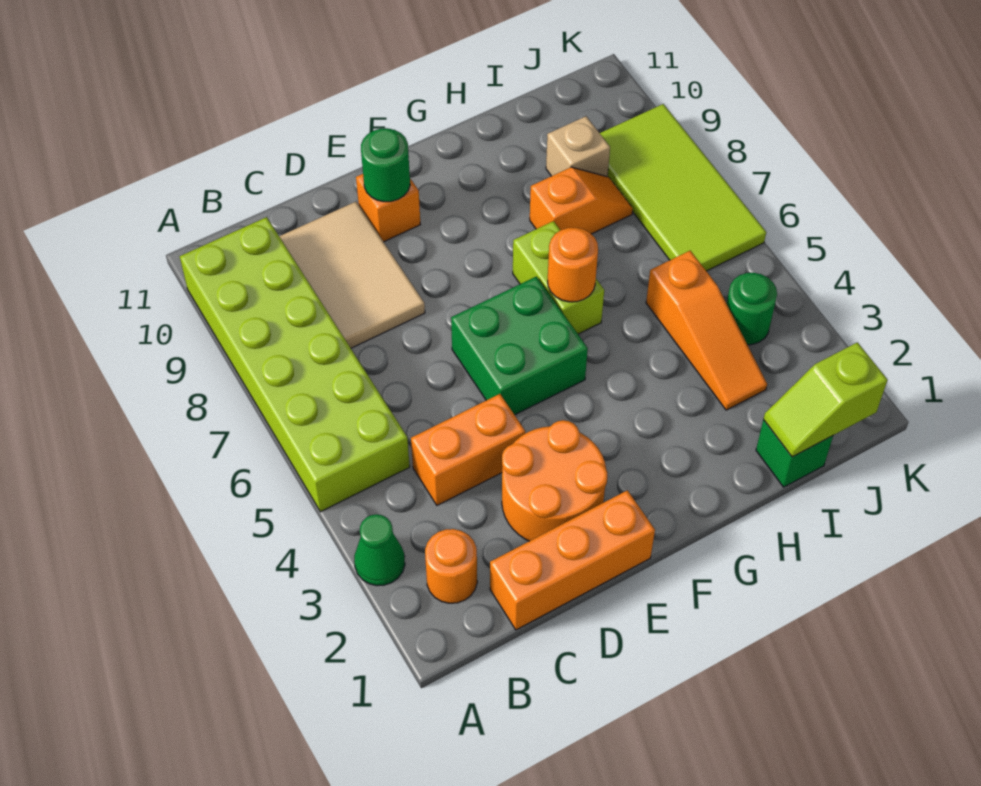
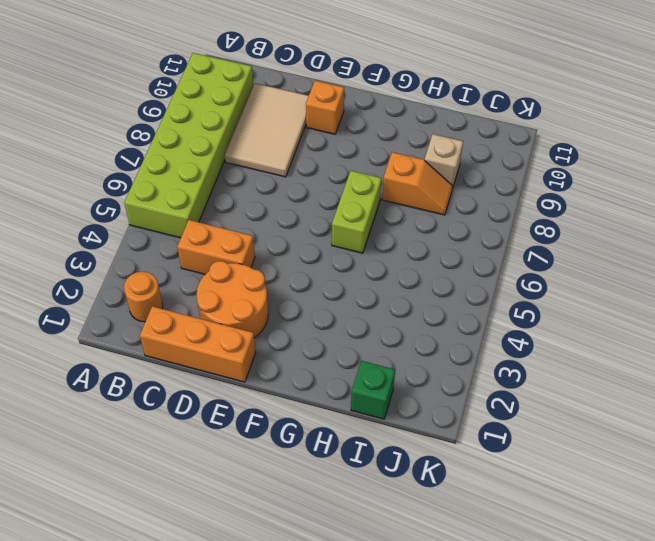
none -> green 1x1 cone [354,514,405,586]
none -> green 2x2 brick [451,277,588,415]
none -> orange 1x3 slope [646,251,767,410]

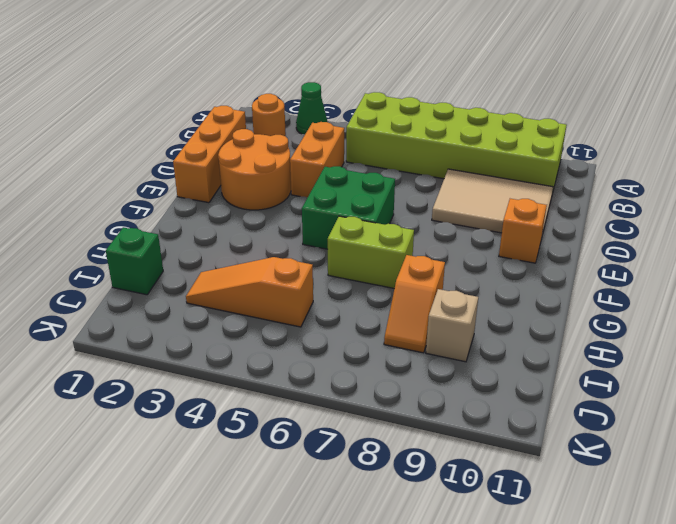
none -> green 1x1 round brick [727,273,777,345]
none -> lime 2x4 tile [600,104,766,271]
none -> green 1x1 round brick [361,128,410,202]

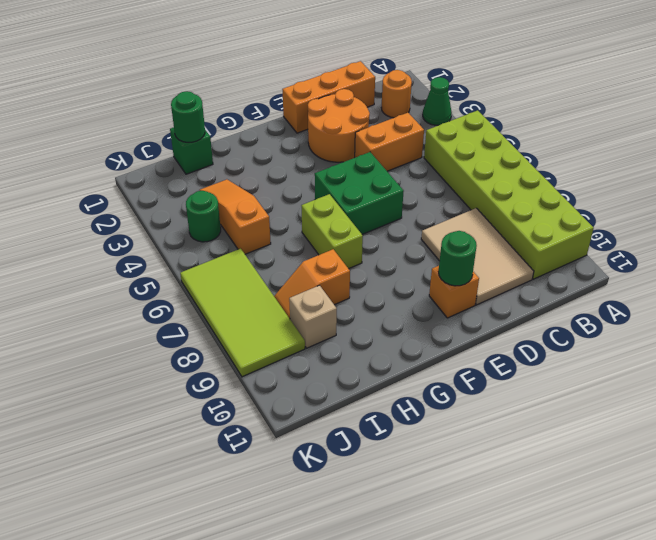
green 1x1 round brick [171,91,205,142] -> lime 1x2 slope [763,342,888,457]
none -> orange 1x1 round brick [548,228,598,302]

